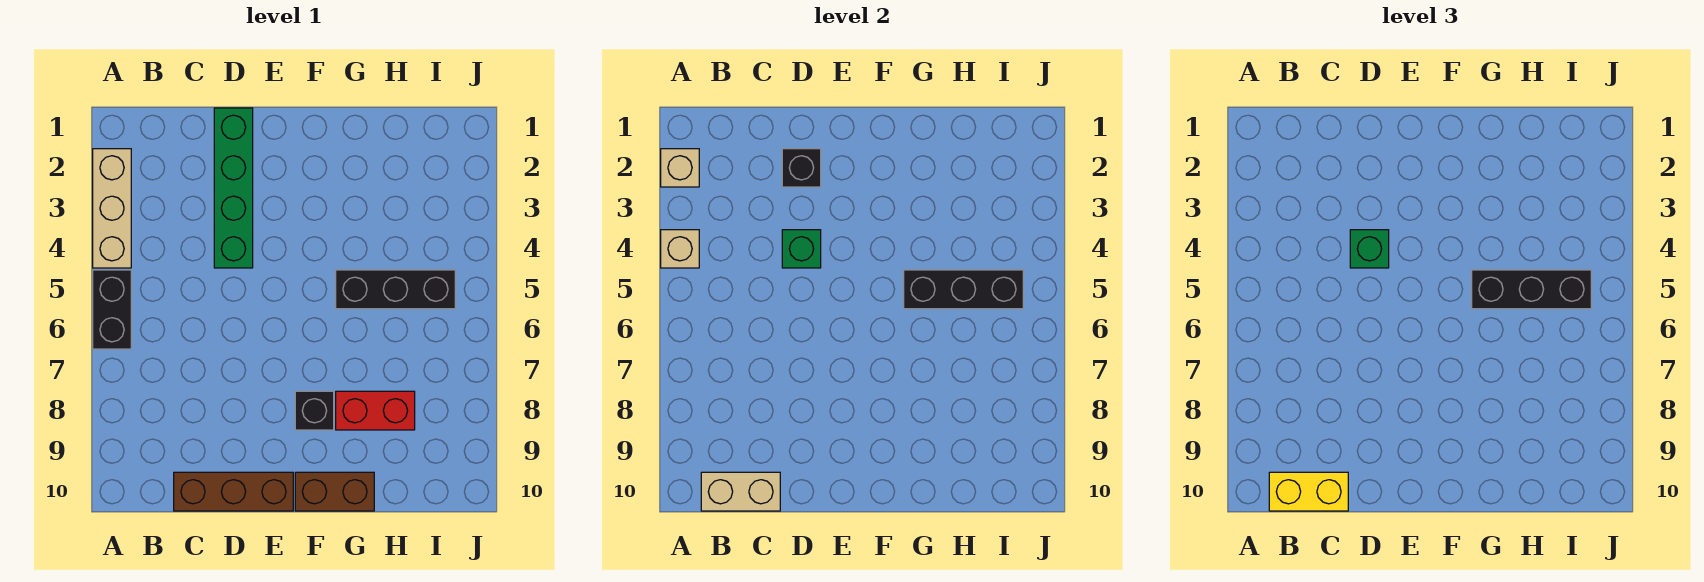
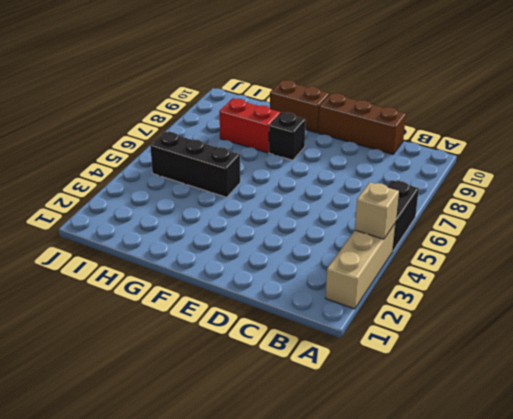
none -> green 1x4 brick [214,108,253,268]
none -> tan 1x1 brick [661,149,699,187]
none -> tan 1x2 brick [701,472,780,511]

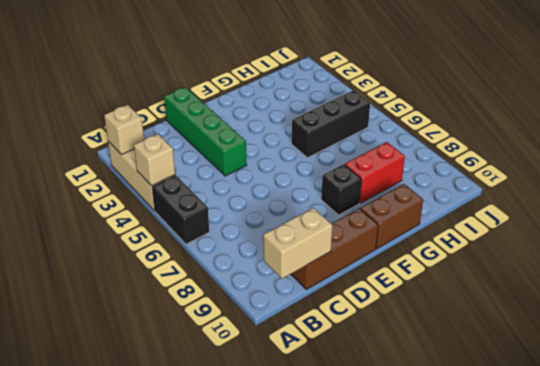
none -> black 1x1 brick [782,149,821,187]
none -> green 1x1 brick [782,230,821,268]
none -> black 1x3 brick [904,270,1023,309]

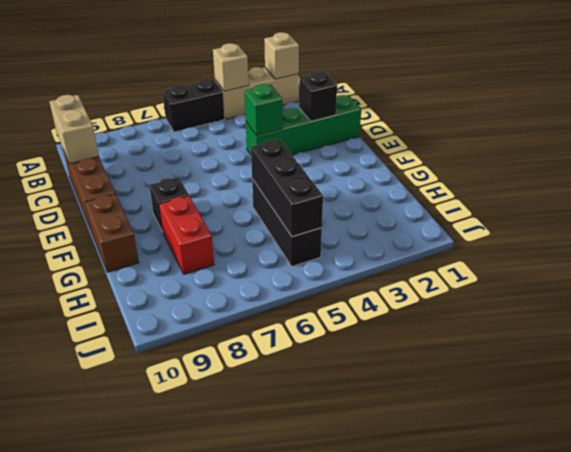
none -> yellow 1x2 brick [1269,472,1348,511]
none -> green 1x1 brick [1350,230,1389,268]
none -> black 1x3 brick [1472,270,1591,309]

